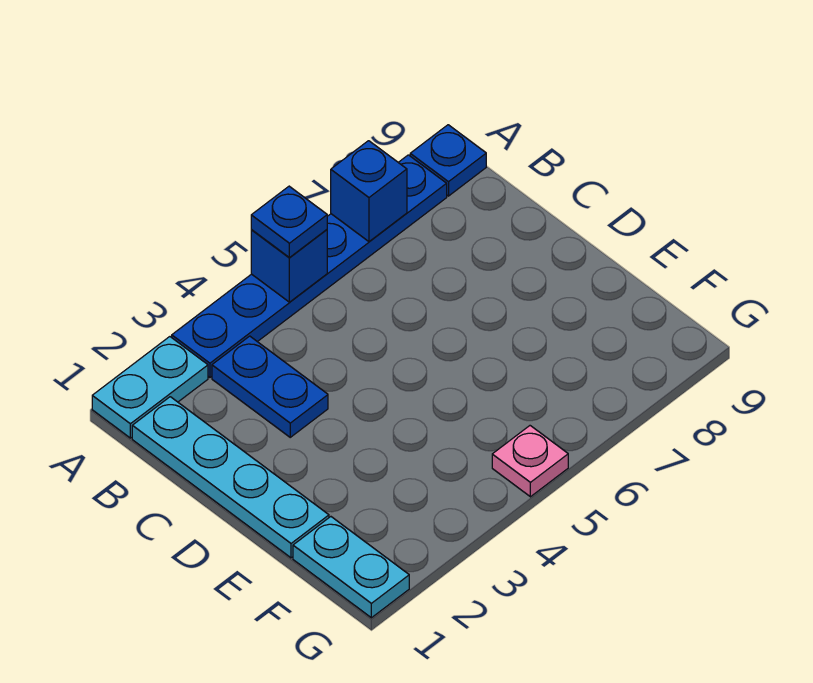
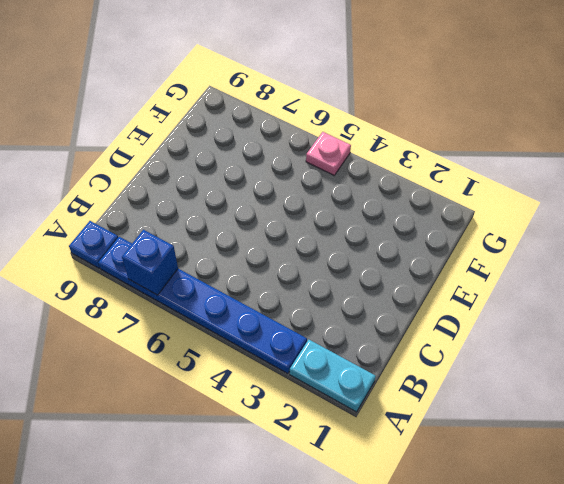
none -> cyan 1x4 plate [132,397,329,558]
none -> blue 1x2 plate [212,336,328,437]

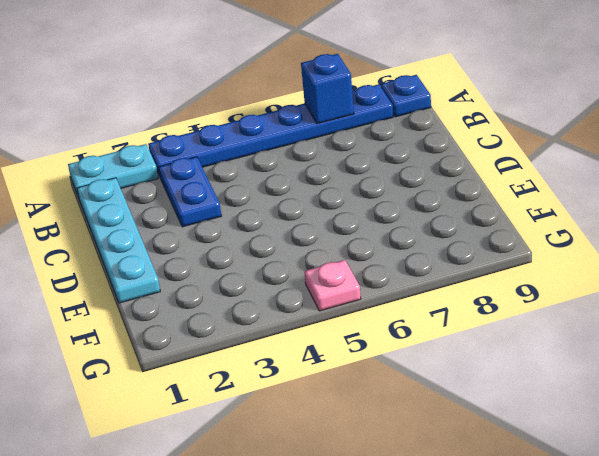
none -> cyan 1x2 plate [293,517,409,618]
none -> blue 1x1 brick [251,230,327,302]

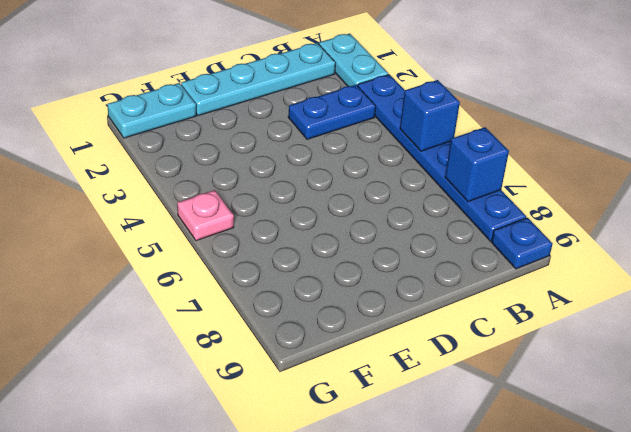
none -> blue 1x1 plate [251,186,327,258]

